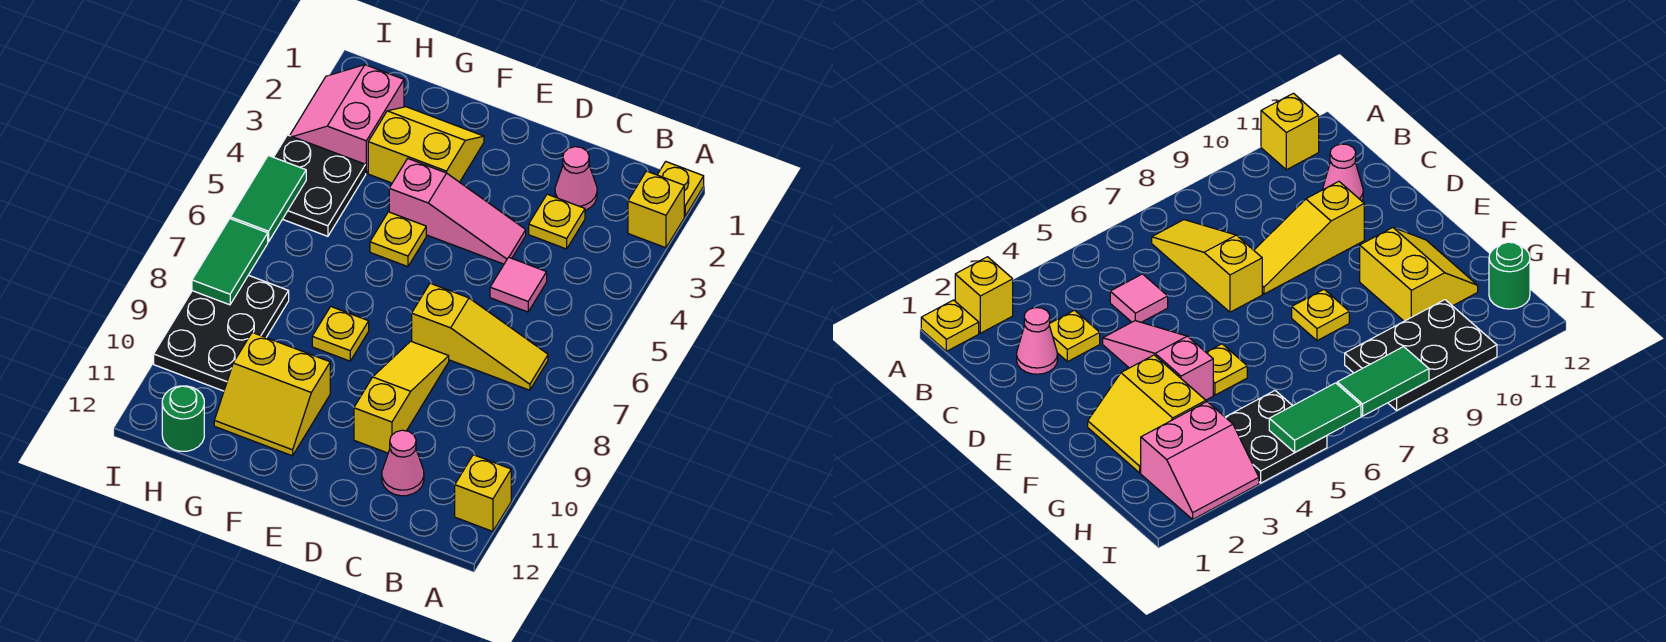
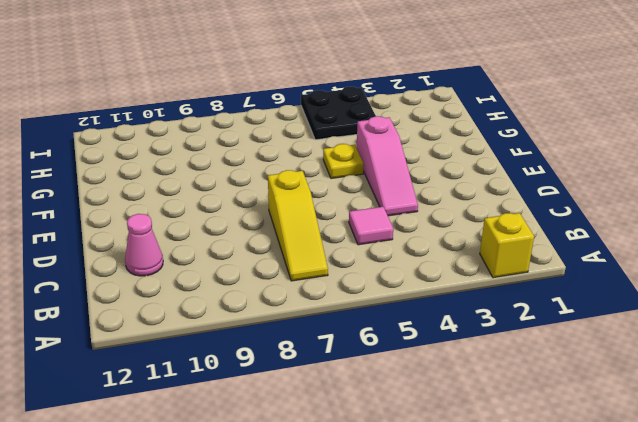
none -> yellow 1x1 plate [657,162,704,216]
none -> yellow 1x1 brick [455,455,511,531]
none -> pink 1x1 cone [555,147,597,210]

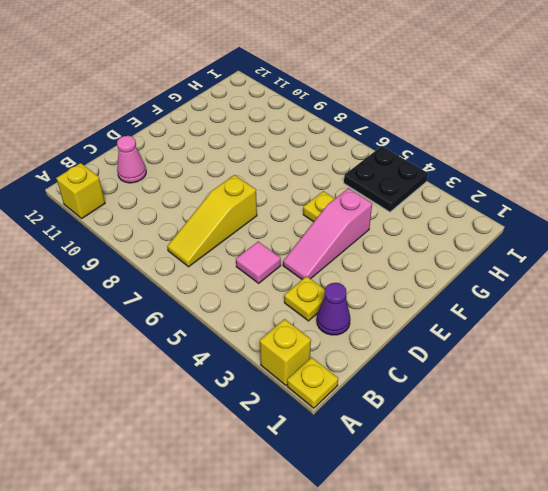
purple 1x1 cone [317,283,350,335] -> pink 1x1 cone [555,147,597,210]
none -> yellow 1x3 slope [354,341,449,453]
none -> yellow 2x2 slope [368,107,484,183]
none -> yellow 1x1 plate [312,307,369,361]

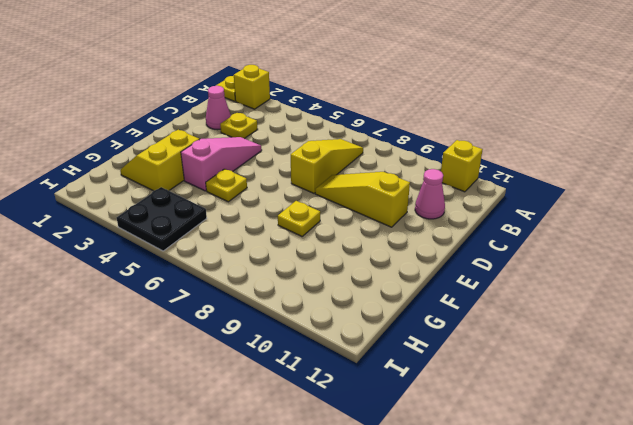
none -> pink 1x1 tile [490,257,547,312]
none -> yellow 2x2 slope [214,332,330,456]
none -> pink 2x2 slope [290,65,404,173]

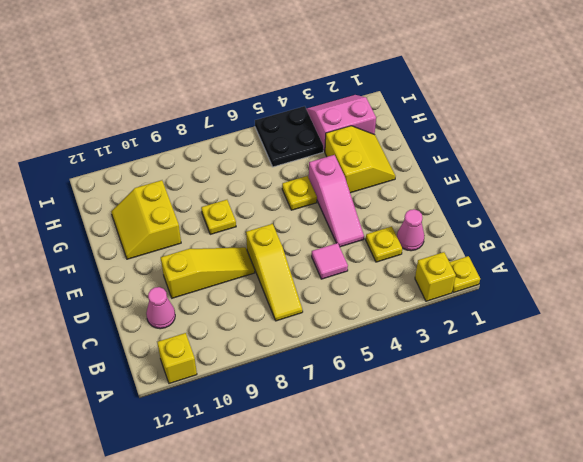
none -> black 2x3 plate [154,275,289,391]
none -> green 1x1 round brick [162,386,204,451]
none -> green 1x2 tile [231,156,306,242]

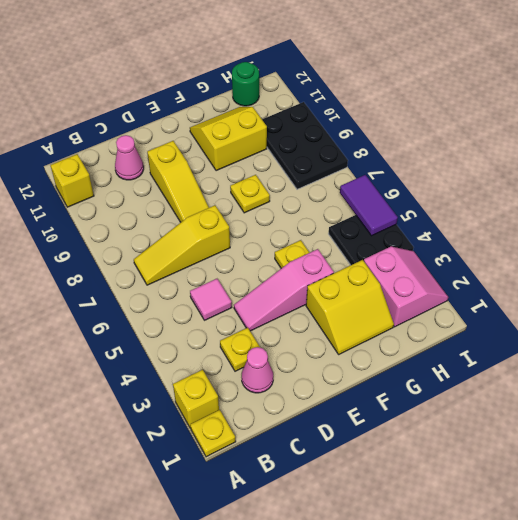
purple 1x2 tile [340,175,398,236] -> green 1x2 tile [231,156,306,242]
none -> green 1x2 tile [192,219,268,305]

